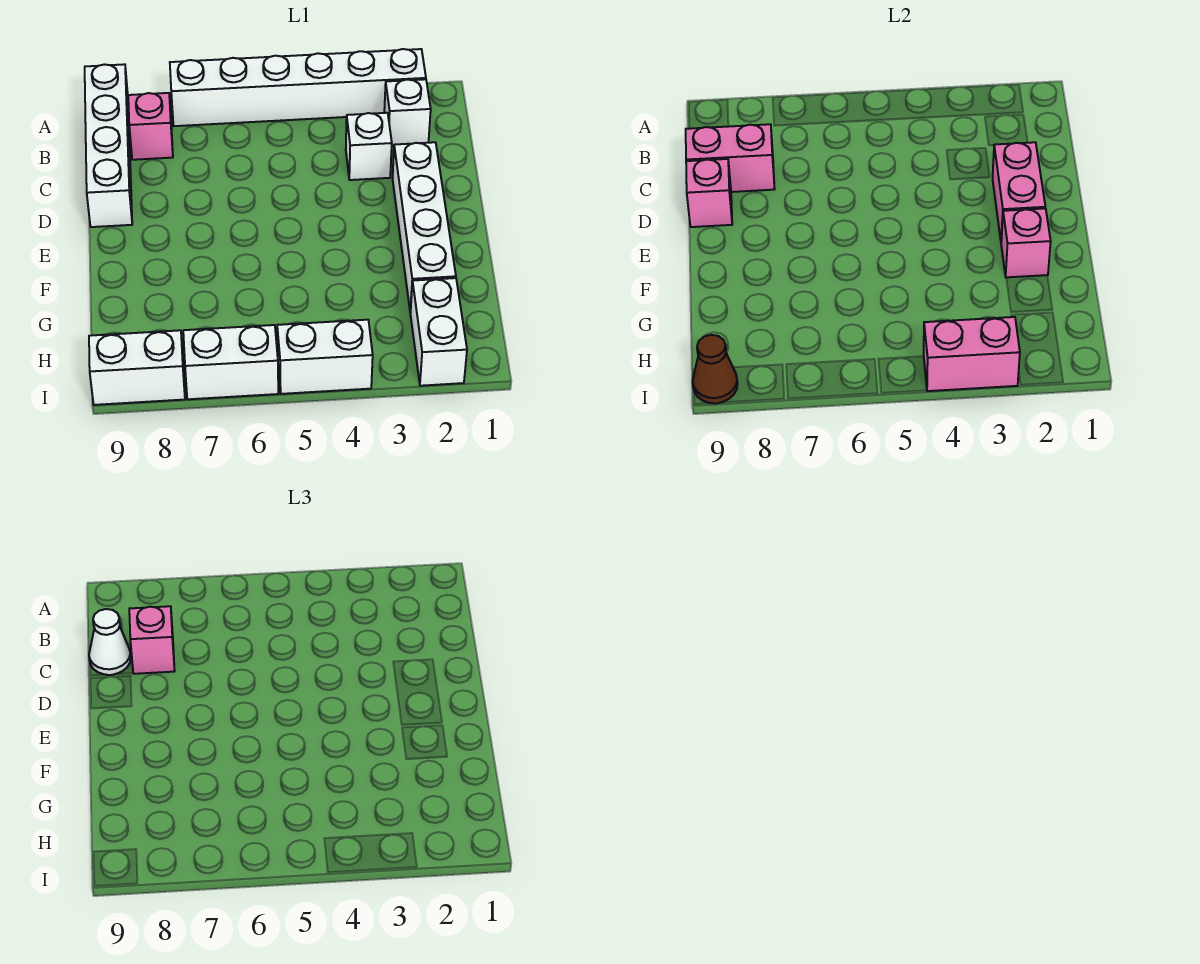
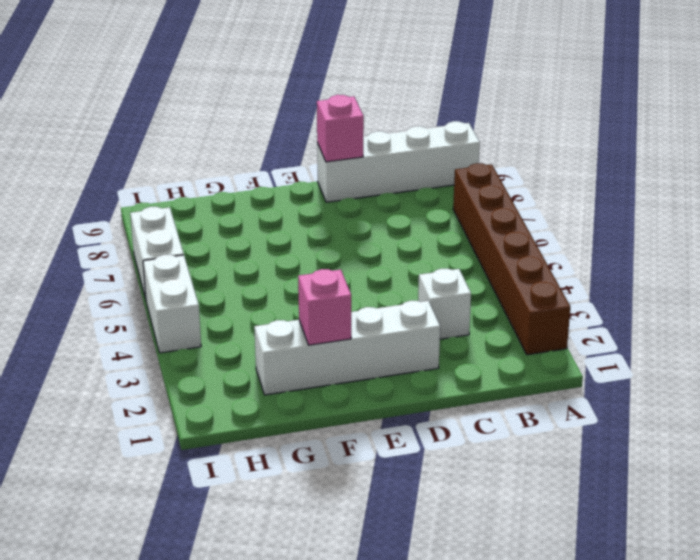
brown 1x6 brick [453,163,570,355] -> white 1x6 brick [170,49,426,126]
none -> white 1x1 brick [384,79,431,146]
none -> pink 1x1 brick [128,93,173,160]
none -> white 1x2 brick [410,278,467,386]

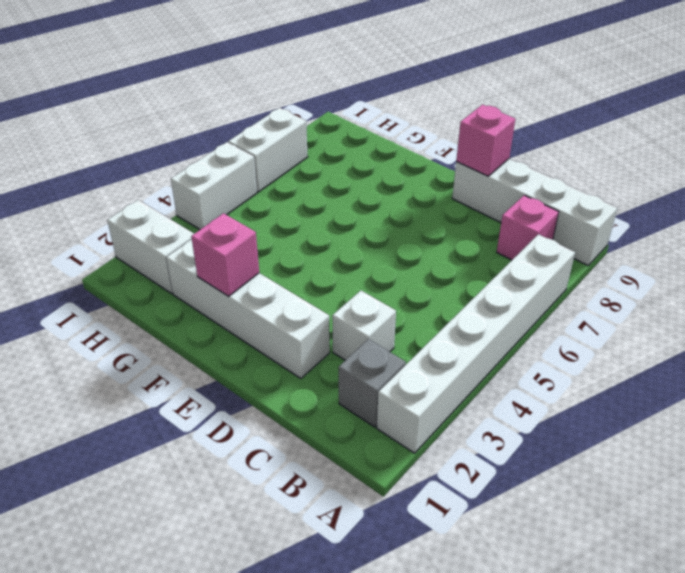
grey 1x1 brick [339,339,406,427] -> white 1x1 brick [384,79,431,146]
none -> white 1x2 brick [89,330,185,405]
none -> pink 1x2 brick [686,124,775,192]
none -> pink 1x2 brick [993,142,1045,240]

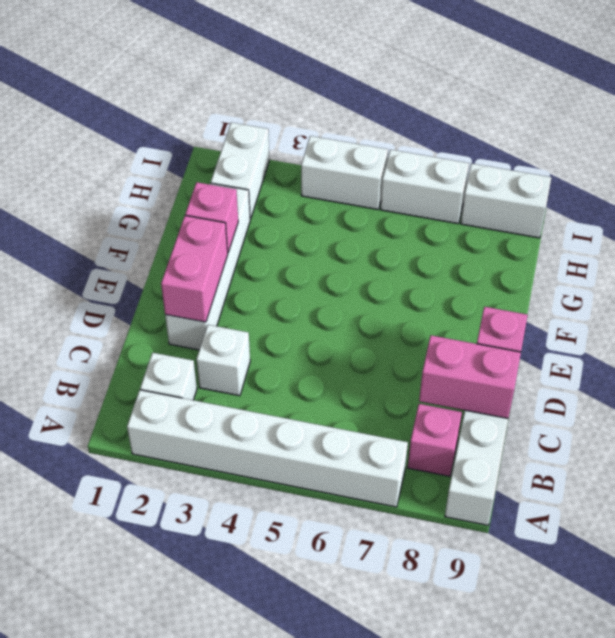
none -> pink 1x2 brick [924,317,1020,391]
none -> brown 1x1 cone [693,335,738,404]
none -> pink 1x1 brick [129,606,175,674]

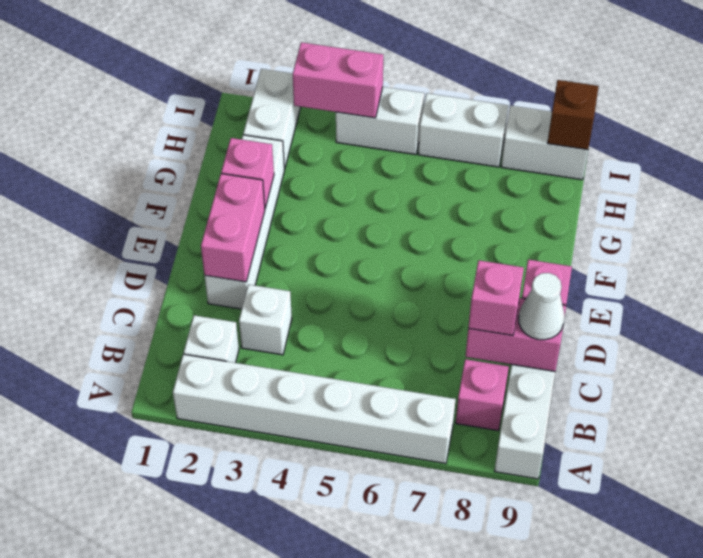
brown 1x1 brick [548,80,599,150] -> brown 1x1 cone [693,335,738,404]

